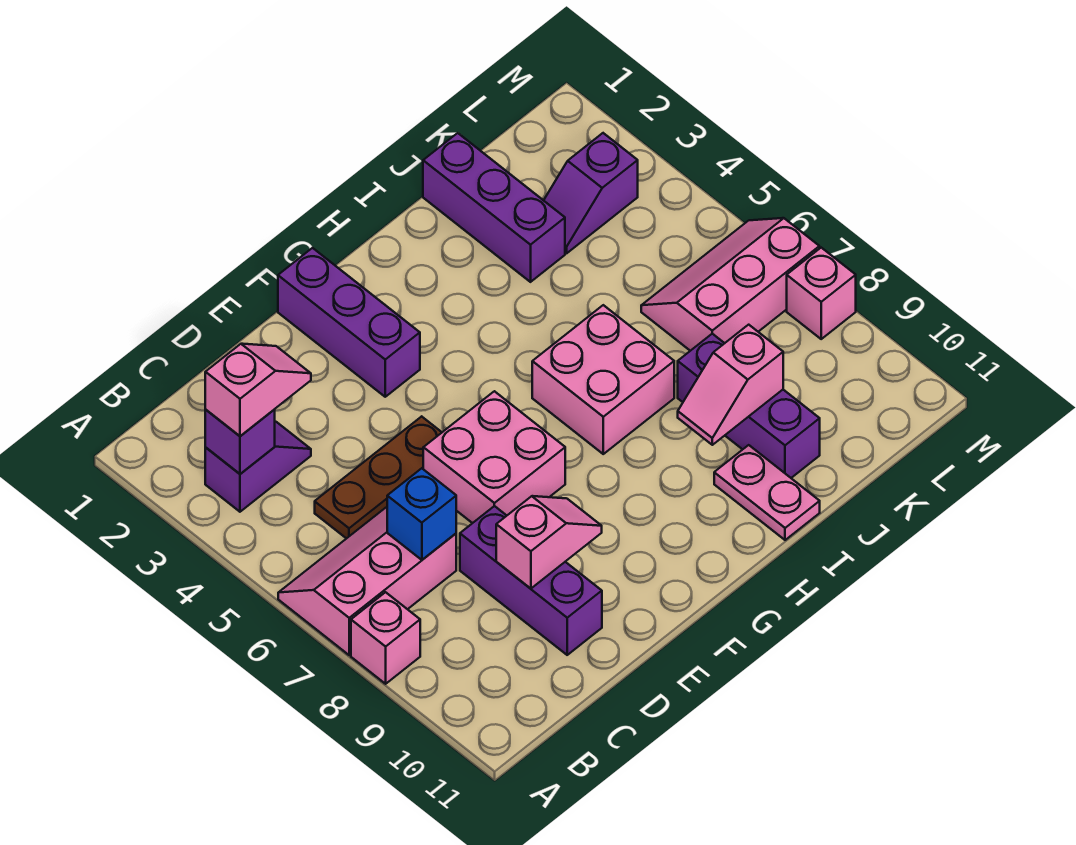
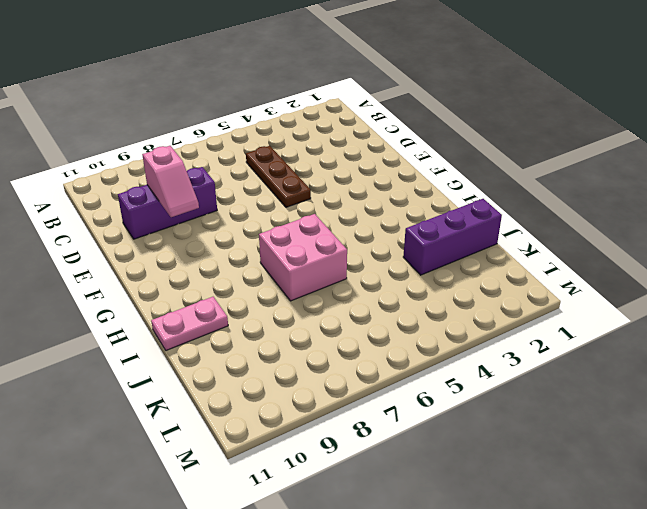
none -> pink 2x3 slope [278,508,456,655]
none -> pink 1x1 brick [351,592,420,684]
none -> purple 1x2 slope [205,422,311,512]

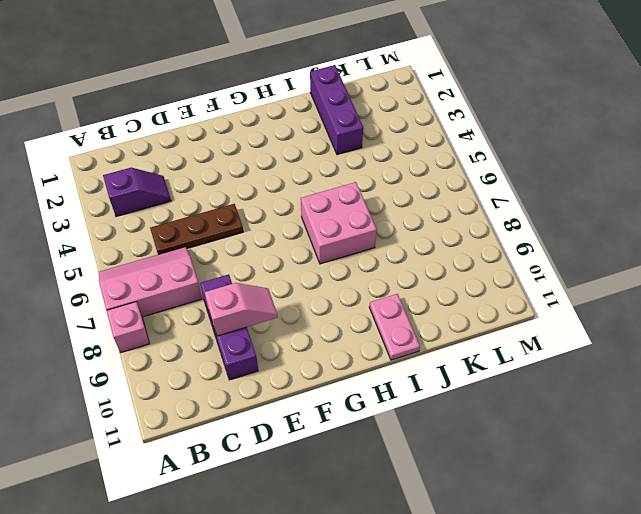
none -> pink 2x2 brick [423,391,565,523]
none -> purple 1x3 brick [278,248,420,397]
none -> purple 1x3 brick [678,334,820,478]

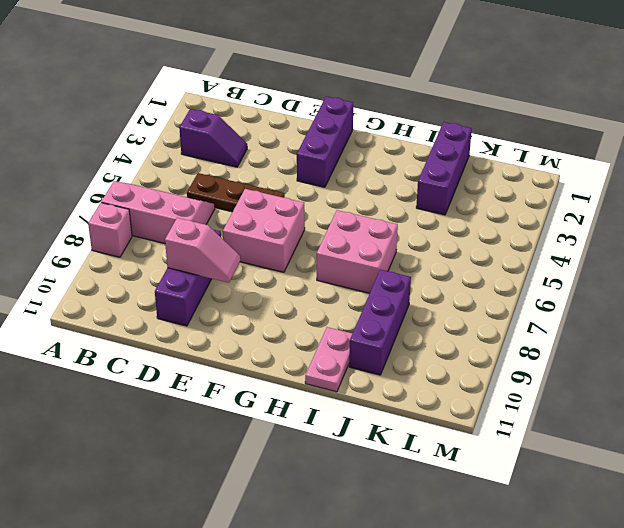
none -> purple 1x2 slope [544,133,638,253]
none -> pink 2x3 slope [641,218,819,351]
none -> pink 1x1 brick [787,248,856,339]

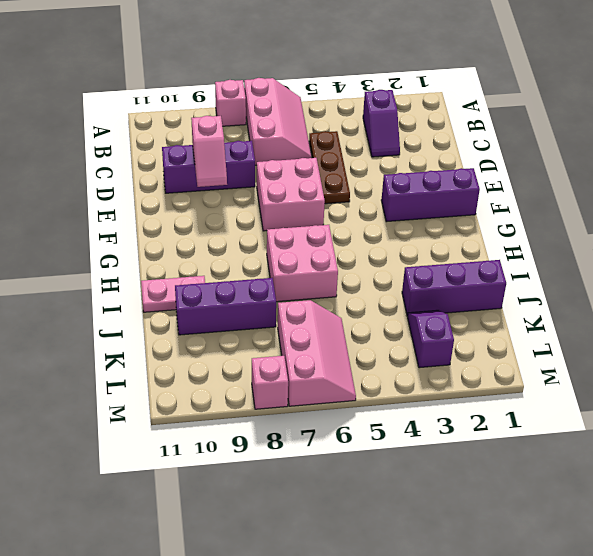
none -> purple 1x1 brick [205,409,275,474]
none -> blue 1x1 brick [387,468,456,560]
none -> pink 1x2 slope [678,325,783,445]

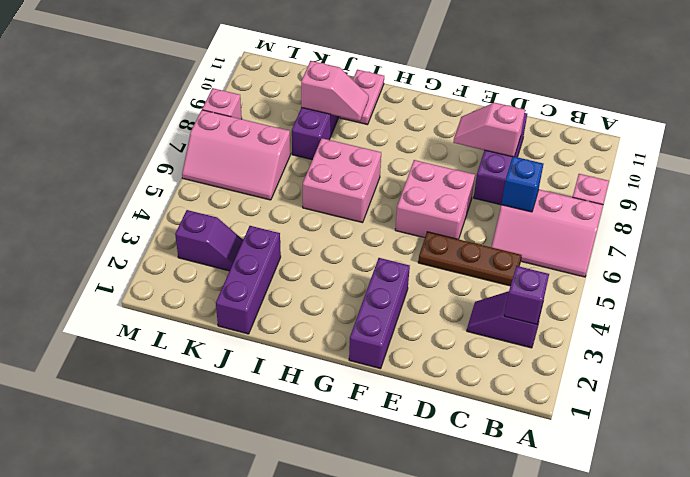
none -> pink 1x2 slope [205,344,311,436]

